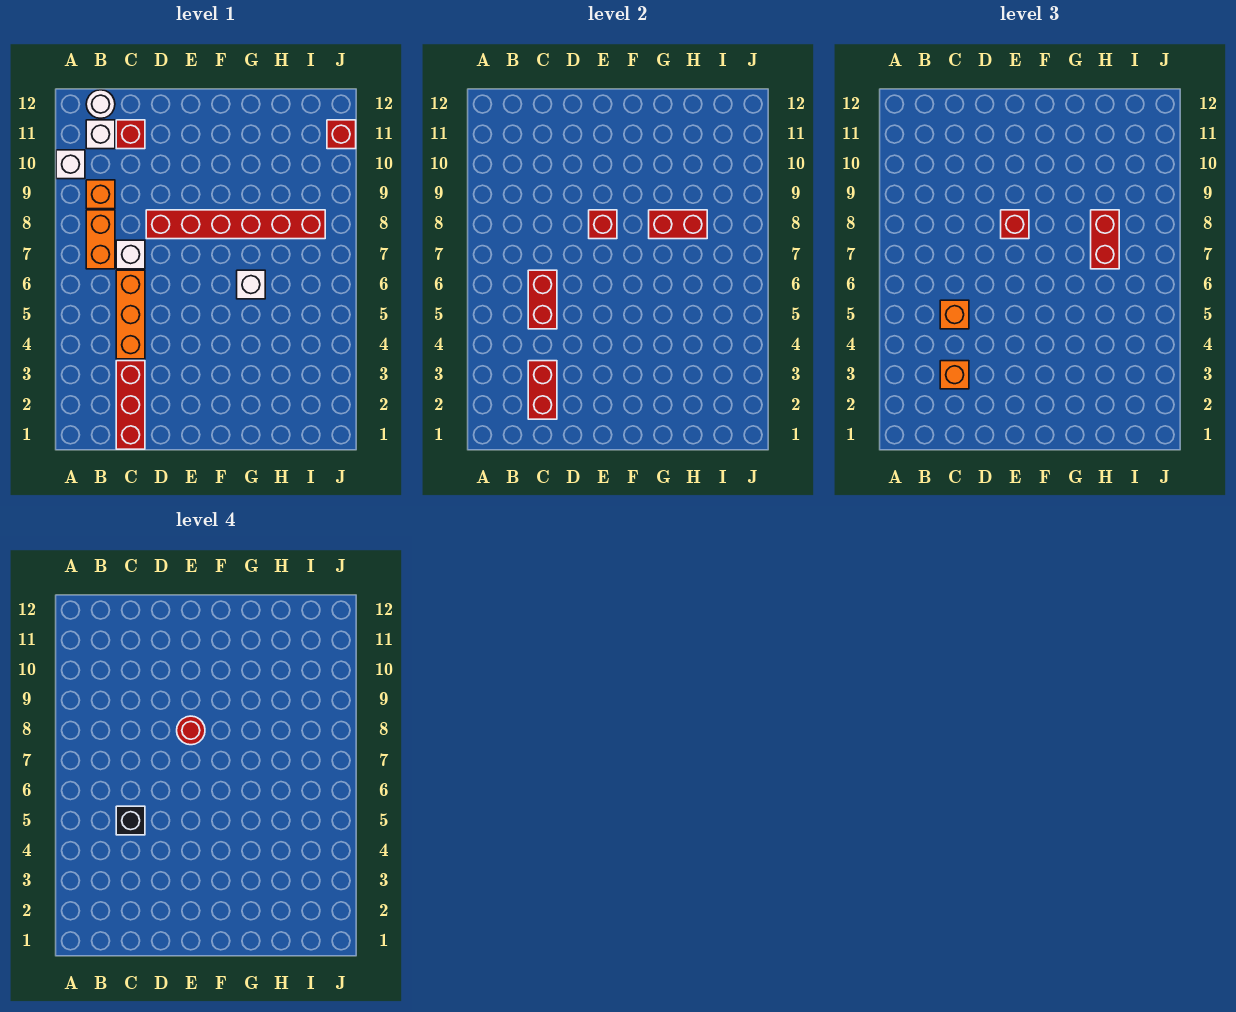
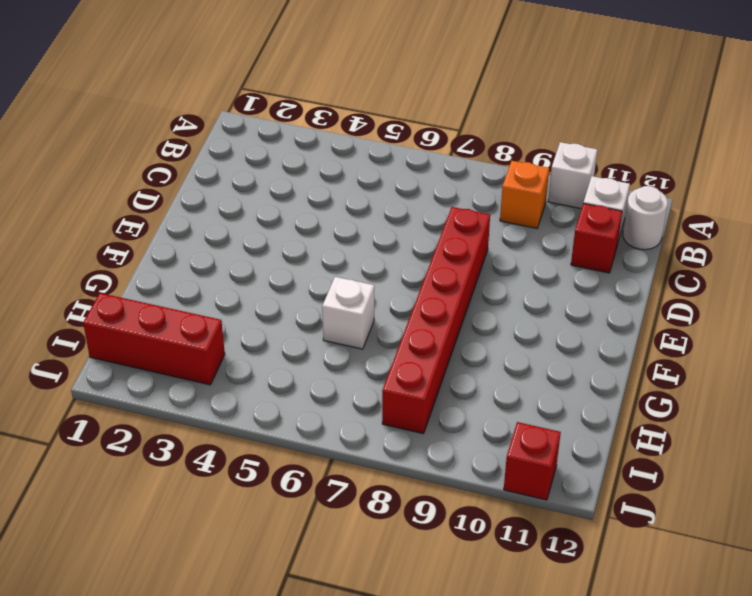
red 1x3 brick [83,293,225,385] -> red 1x3 brick moved to [116,361,145,449]
none -> orange 1x2 brick [86,210,115,269]
none -> orange 1x3 brick [116,270,145,359]
none -> white 1x1 brick [116,240,145,269]

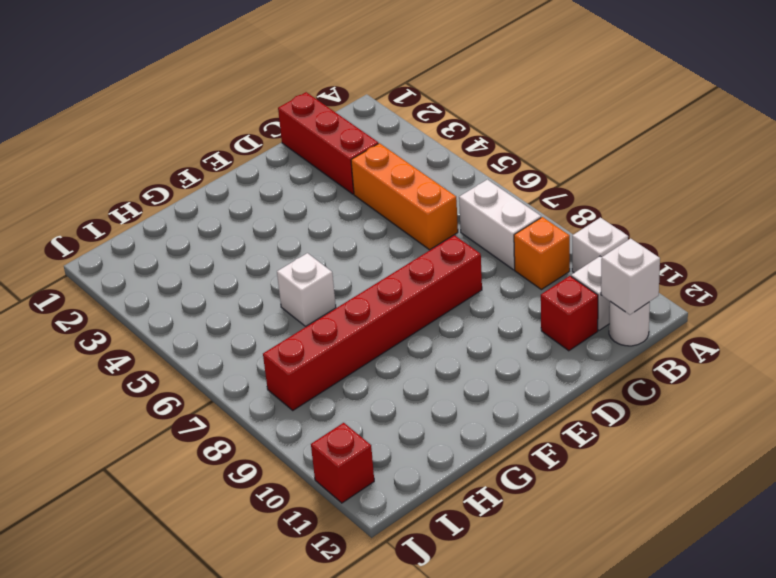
white 1x2 brick [459,179,541,270] -> orange 1x2 brick [86,210,115,269]
white 1x1 brick [601,238,660,315] -> white 1x1 brick moved to [116,240,145,269]
none -> red 1x2 brick [528,361,557,419]
none -> red 1x2 brick [528,270,557,329]
none -> red 1x1 brick [589,210,617,239]

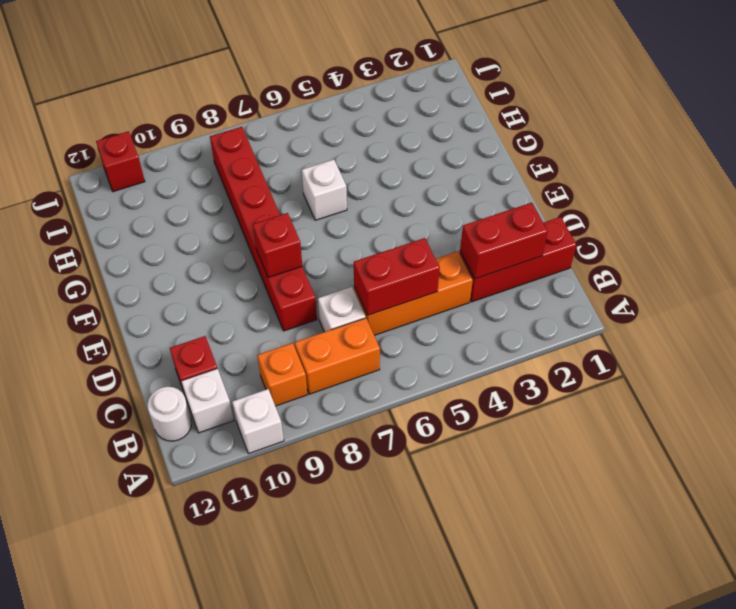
none -> red 1x2 brick [649,210,707,239]
none -> orange 1x1 brick [940,361,969,389]
none -> orange 1x1 brick [940,300,969,329]

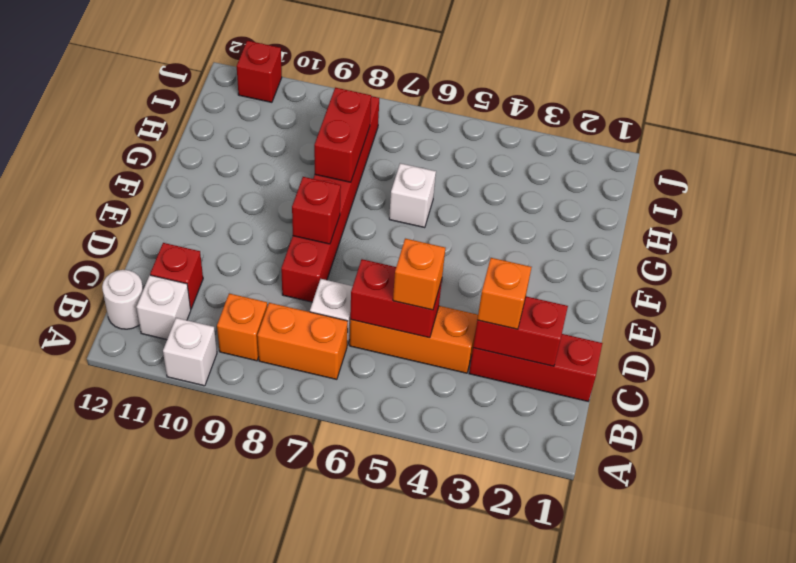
none -> red 1x1 brick [1001,210,1029,239]
none -> red 1x2 brick [1091,210,1119,269]
none -> black 1x1 brick [116,806,145,835]

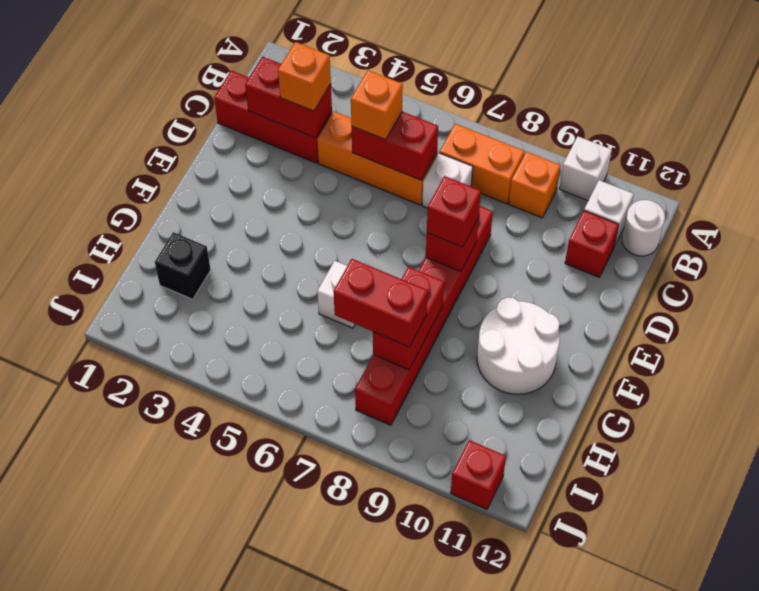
white 2x2 round brick [477,297,560,394] -> none
black 1x1 brick [155,232,211,299] -> black 1x1 brick moved to [116,806,145,835]
none -> red 1x1 round brick [177,716,205,745]

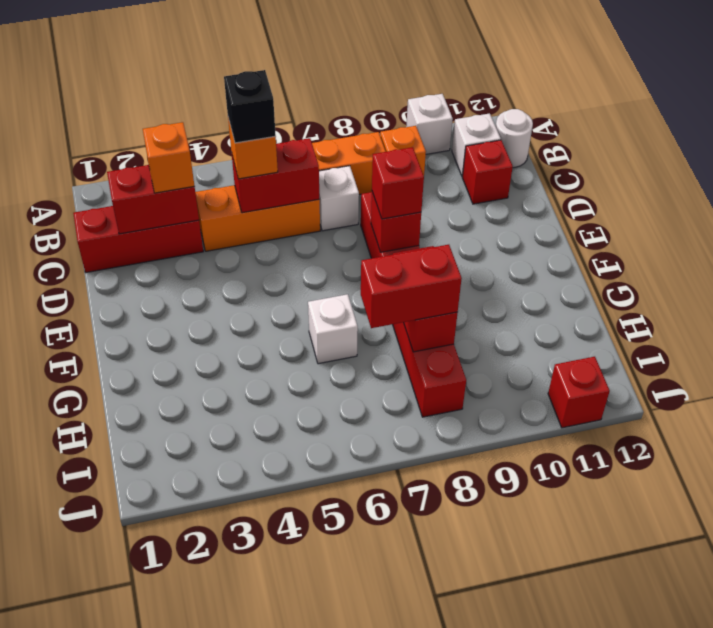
none -> red 1x1 round brick [177,716,205,745]

